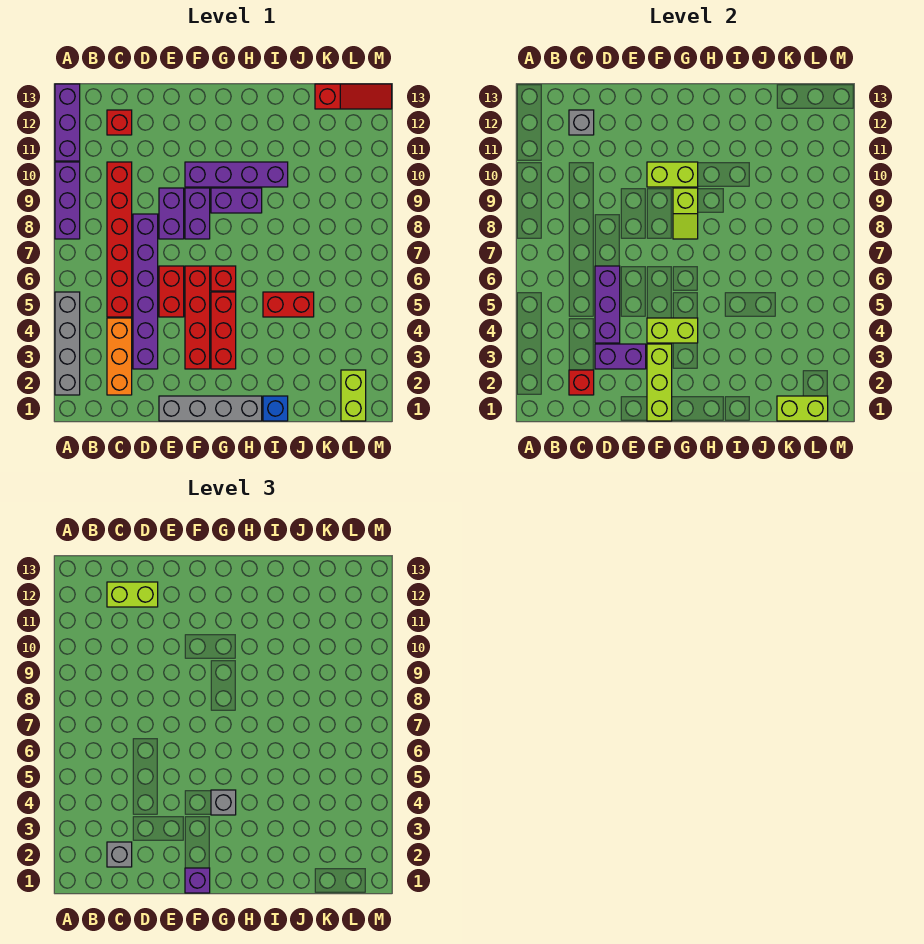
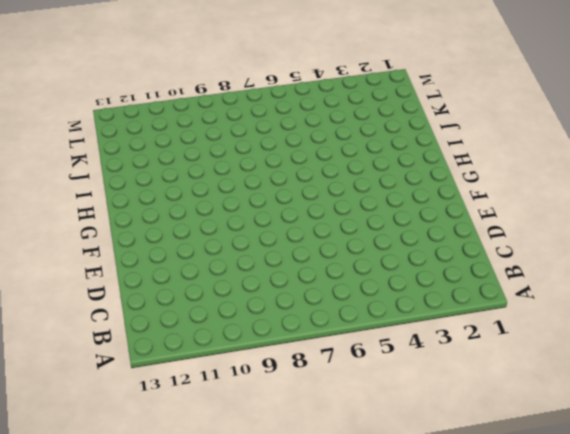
none -> grey 1x4 brick [55,292,80,395]
none -> purple 1x3 brick [55,162,80,239]
none -> purple 1x3 brick [55,84,80,161]
none -> orange 1x3 brick [107,318,132,395]

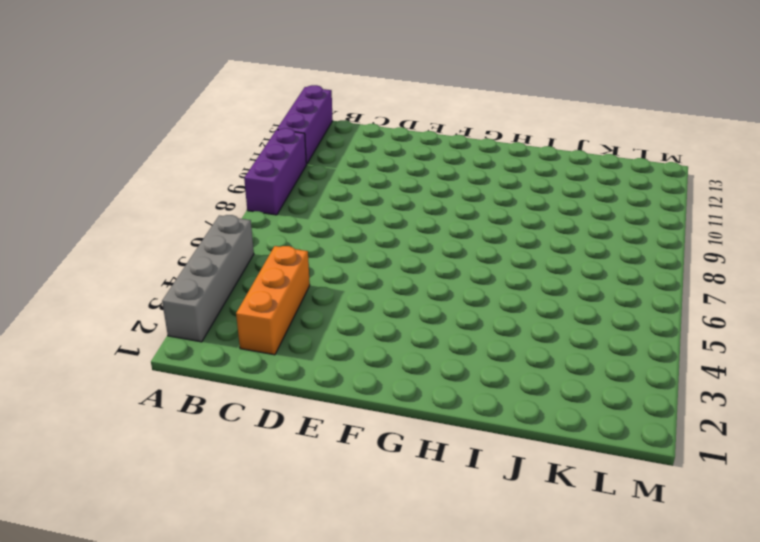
none -> red 1x6 brick [107,162,132,317]
none -> red 1x1 brick [107,110,132,135]
none -> purple 1x6 brick [133,214,158,369]
none -> grey 1x4 brick [159,396,262,421]

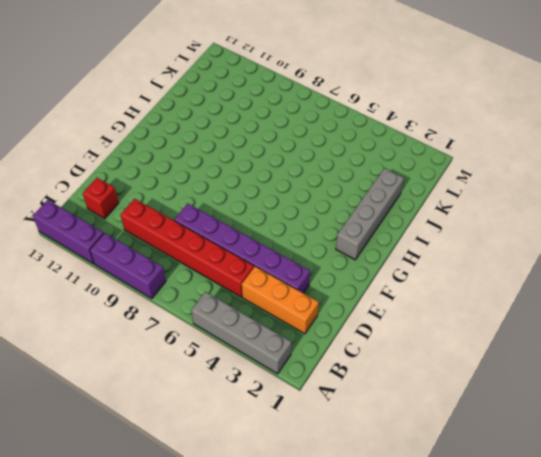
grey 1x4 brick [336,168,404,260] -> grey 1x4 brick moved to [159,396,262,421]
none -> red 1x2 brick [159,266,184,317]
none -> purple 1x2 brick [159,188,184,239]
none -> red 1x4 brick [185,266,210,369]
none -> purple 1x2 brick [185,188,210,239]

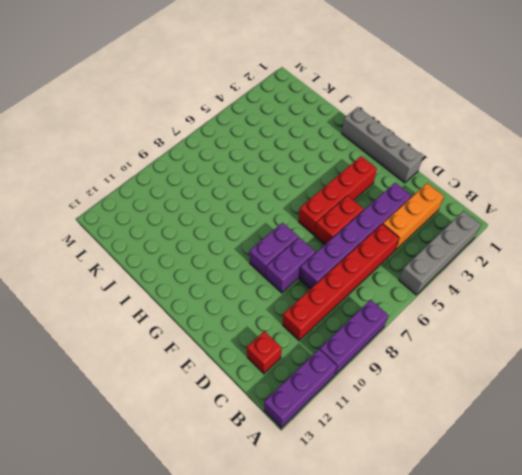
none -> purple 1x4 brick [185,162,288,187]
none -> red 1x3 brick [211,292,236,369]
none -> red 1x1 brick [211,266,236,291]
none -> purple 1x2 brick [211,188,262,213]

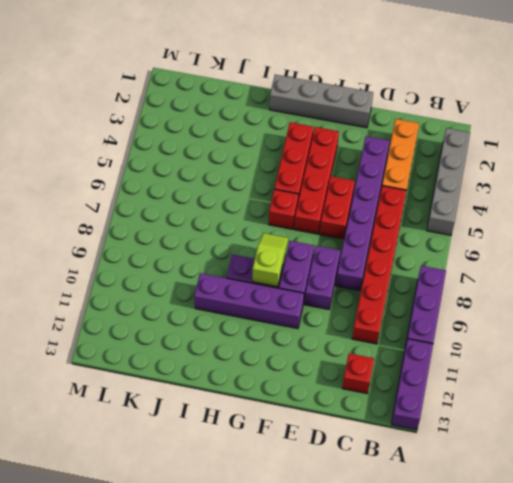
none -> blue 1x1 brick [263,396,288,421]
none -> red 1x2 brick [263,292,314,317]
none -> red 1x3 slope [315,84,392,109]
none -> lime 1x2 brick [341,370,366,421]

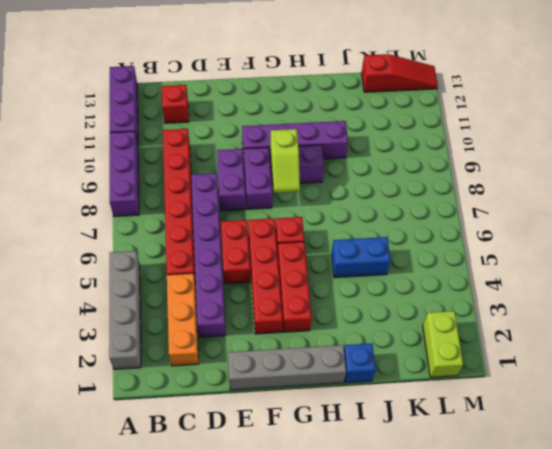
blue 1x2 brick [331,237,391,278] -> red 1x2 brick [263,292,314,317]
none -> red 1x1 brick [569,370,594,395]
none -> grey 1x1 brick [569,110,594,135]
none -> purple 1x2 brick [595,344,646,369]
none -> purple 1x3 brick [595,266,620,343]

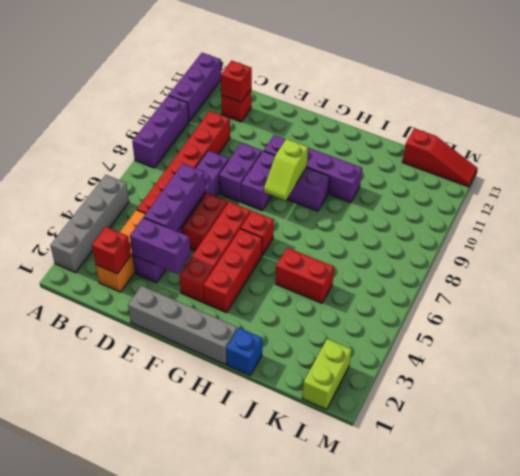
red 1x1 brick [221,60,252,102] -> grey 1x1 brick [569,110,594,135]
none -> lime 1x3 brick [647,344,672,421]
none -> lime 1x2 brick [647,318,698,343]
none -> lime 1x2 brick [647,162,698,187]
none -> lime 1x2 brick [777,396,828,421]

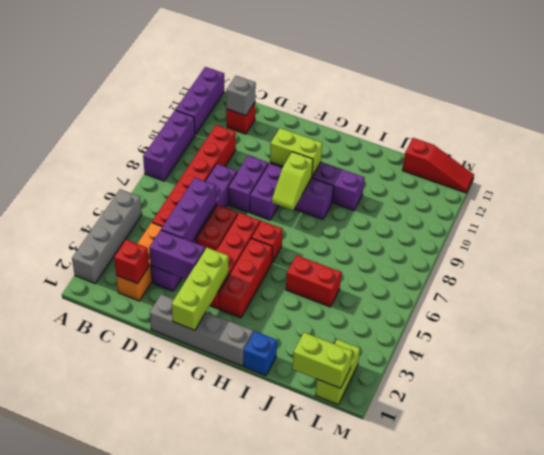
none -> lime 1x2 brick [647,318,698,343]
none -> grey 1x1 brick [107,842,132,867]
none -> lime 1x2 brick [107,582,158,607]
none -> purple 1x1 brick [185,868,210,893]

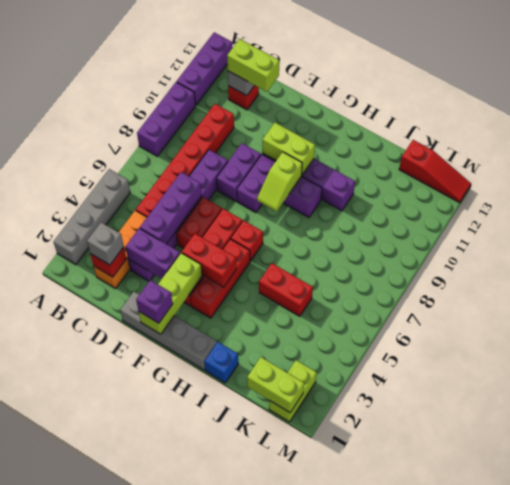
red 1x2 brick [182,234,236,287] -> lime 1x2 brick [647,318,698,343]
none -> grey 1x1 brick [211,790,236,815]

